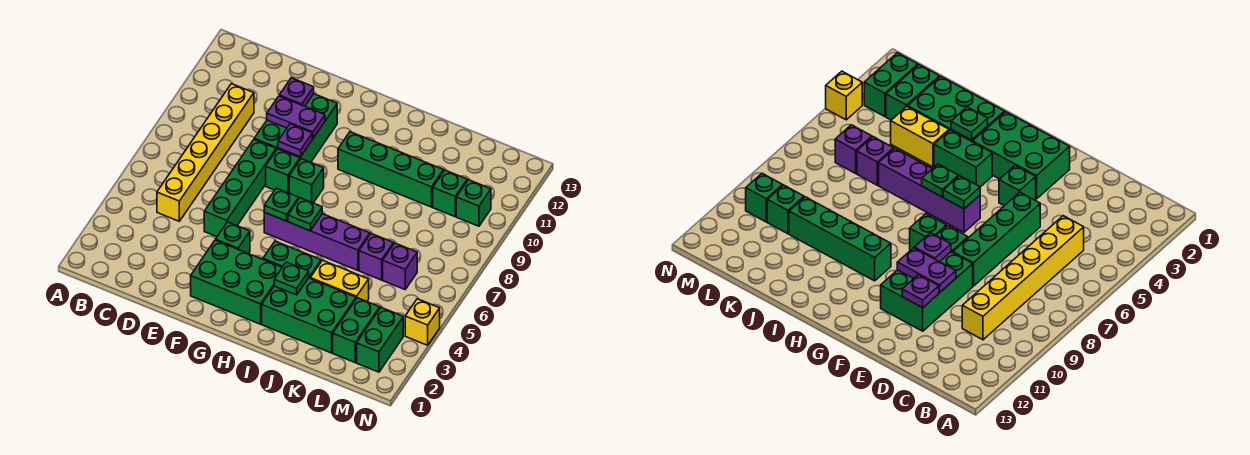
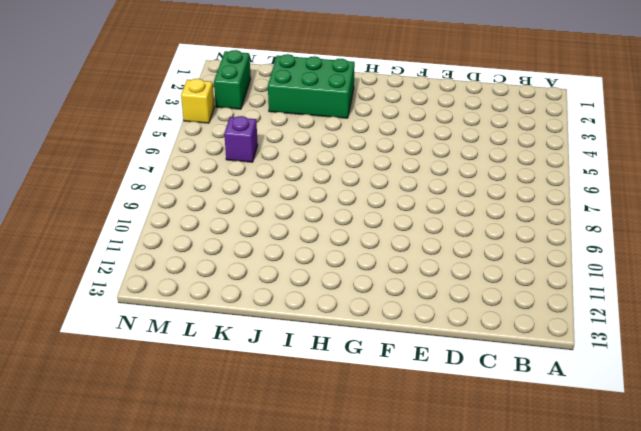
none -> yellow 1x6 brick [157,84,254,221]
none -> green 1x4 brick [204,140,276,237]
none -> green 2x3 brick [254,94,337,162]

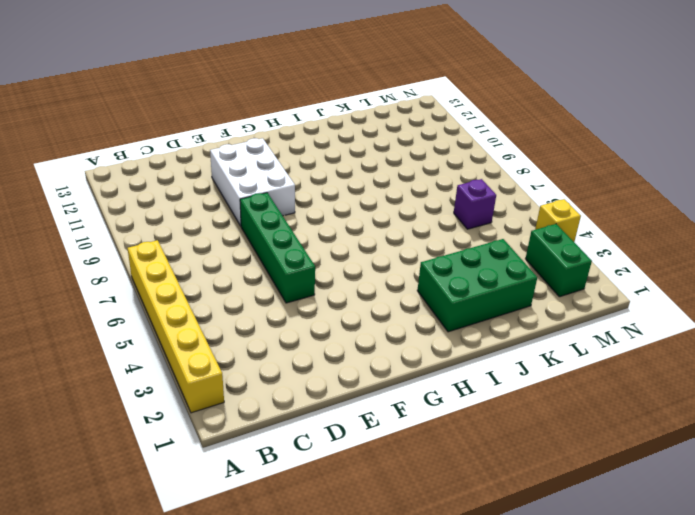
yellow 1x6 brick [127,240,224,413] -> yellow 1x6 brick moved to [157,84,254,221]
white 2x3 brick [210,138,295,226] -> green 2x3 brick [254,94,337,162]
none -> green 2x3 brick [191,240,282,324]
none -> green 1x1 brick [216,222,250,253]
none -> green 1x1 brick [266,149,300,193]

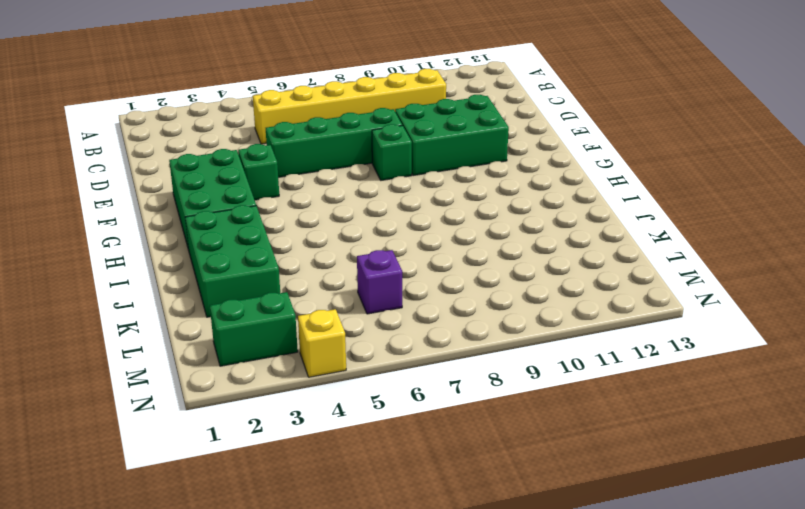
none -> purple 1x4 brick [264,212,370,270]
none -> green 1x1 brick [289,159,324,203]
none -> green 1x2 brick [263,241,321,278]

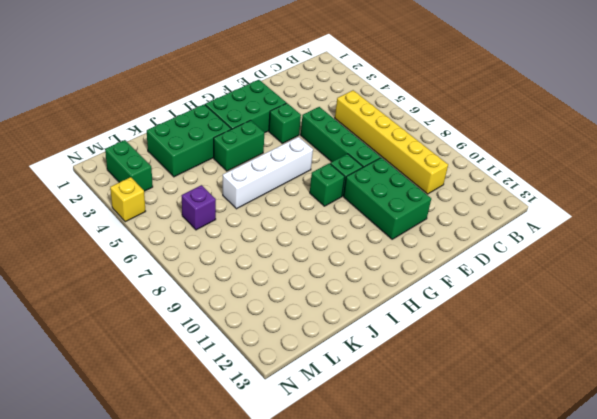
white 1x4 brick [223,137,313,209] -> purple 1x4 brick [264,212,370,270]
none -> green 1x4 brick [338,132,444,207]
none -> yellow 1x2 brick [310,260,369,301]
none -> purple 1x1 brick [359,234,394,280]

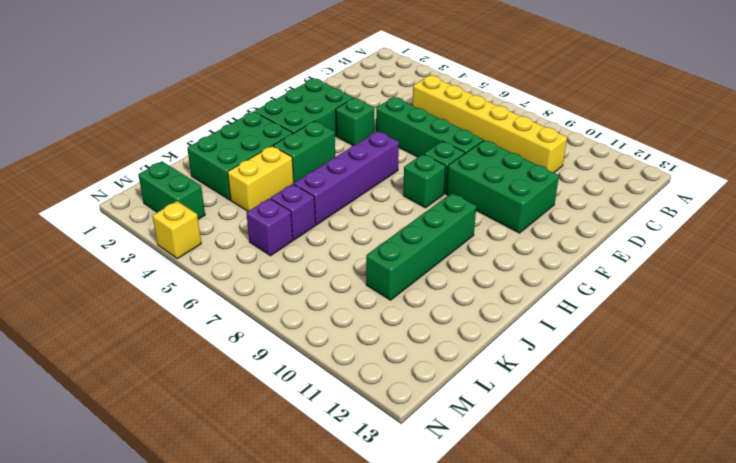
none -> green 1x2 brick [333,298,380,362]
none -> green 1x1 brick [433,170,467,217]
none -> green 1x1 brick [456,180,491,226]

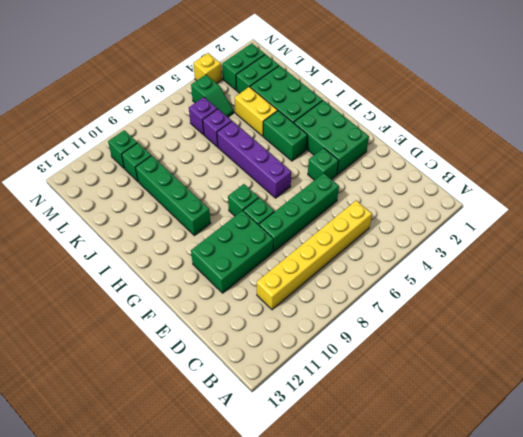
green 1x2 slope [191,75,234,117] -> none
none -> purple 1x2 plate [267,96,325,138]
none -> purple 1x1 plate [279,78,314,106]
none -> purple 1x1 plate [278,124,312,157]

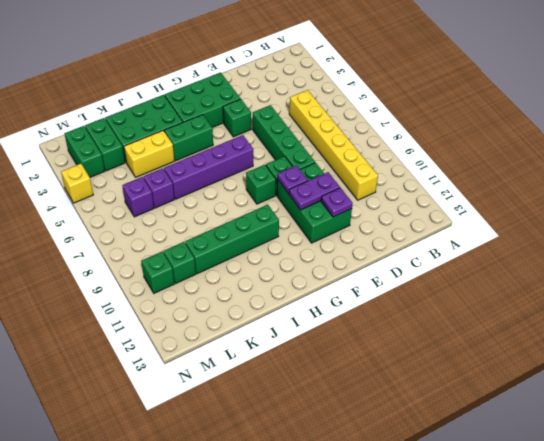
none -> green 1x1 plate [264,188,299,221]
none -> green 1x1 plate [288,198,322,231]
none -> green 1x1 plate [274,262,309,295]

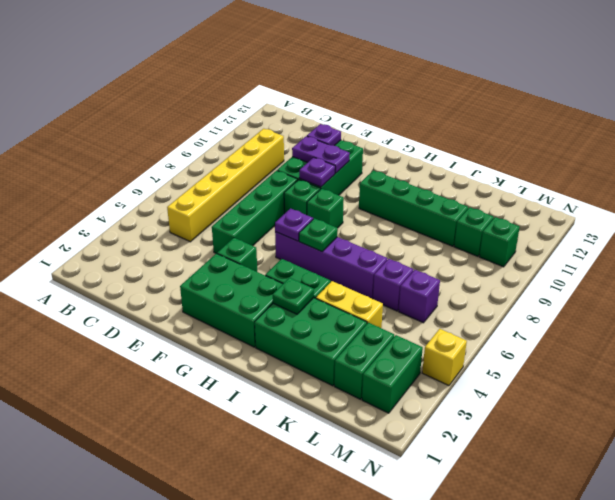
purple 1x1 plate [275,208,313,241] -> green 1x1 plate [264,188,299,221]

